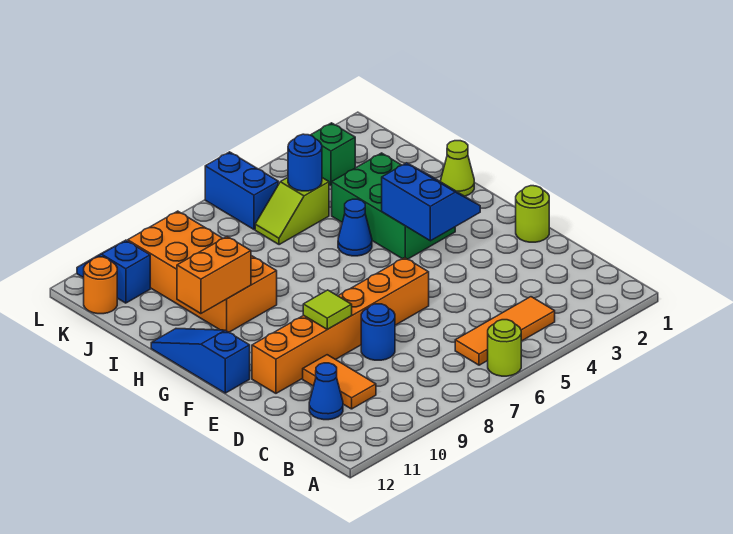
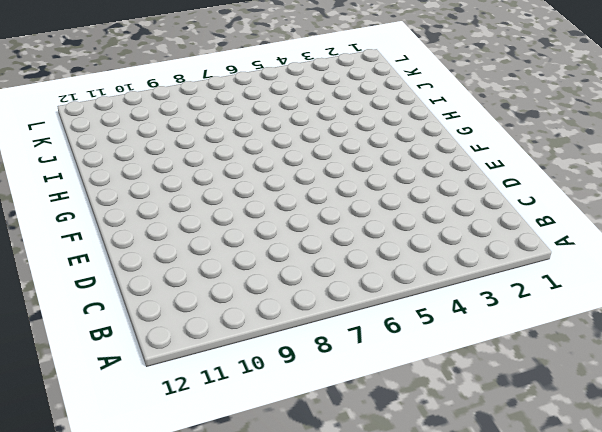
none -> lime 1x1 round brick [488,320,521,376]
none -> orange 1x3 tile [455,297,555,365]
none -> orange 1x2 tile [303,355,376,409]

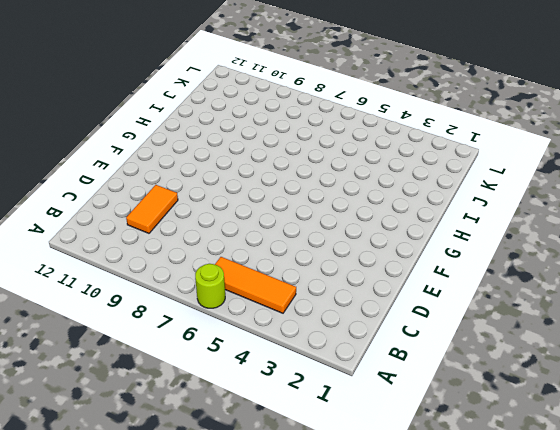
none -> blue 1x1 cone [309,363,343,420]
none -> blue 1x1 round brick [361,304,395,360]
none -> lime 1x1 round brick [516,186,549,242]

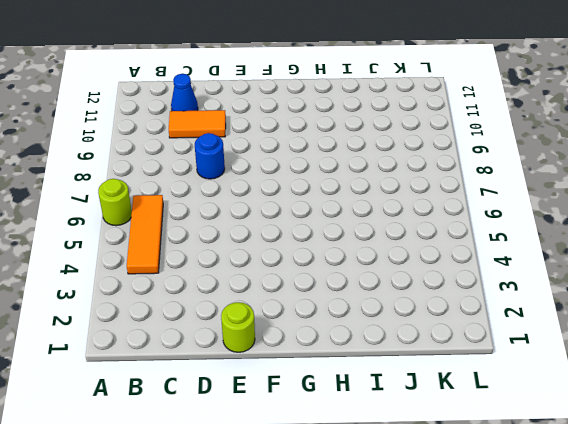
none -> orange 1x6 brick [252,258,429,393]
none -> blue 1x3 slope [151,329,250,393]
none -> green 2x3 brick [332,153,455,259]

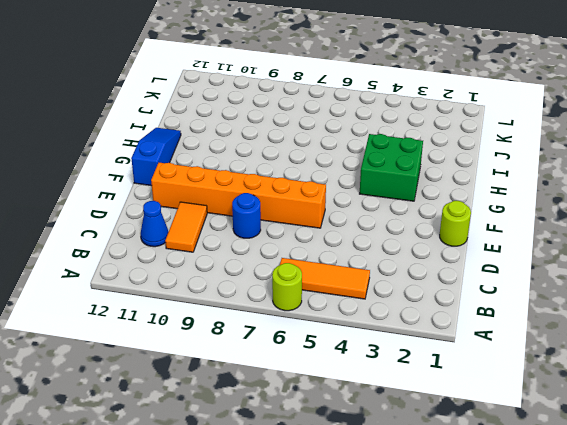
green 2x2 brick [360,134,423,201] -> green 2x3 brick [332,153,455,259]
none -> lime 1x1 cone [441,141,474,196]
none -> blue 1x1 cone [338,199,372,256]
none -> orange 2x4 brick [128,211,277,332]

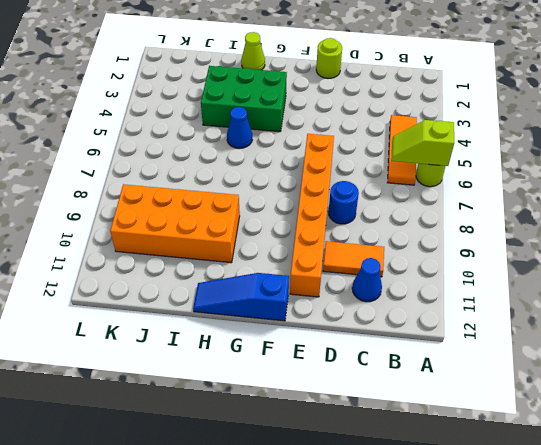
lime 1x2 slope [391,120,454,166] -> lime 1x2 slope turned to [255,178,329,245]
none -> green 1x1 brick [311,123,355,185]
none -> blue 1x2 brick [205,152,278,229]
none -> blue 1x2 slope [77,240,150,303]

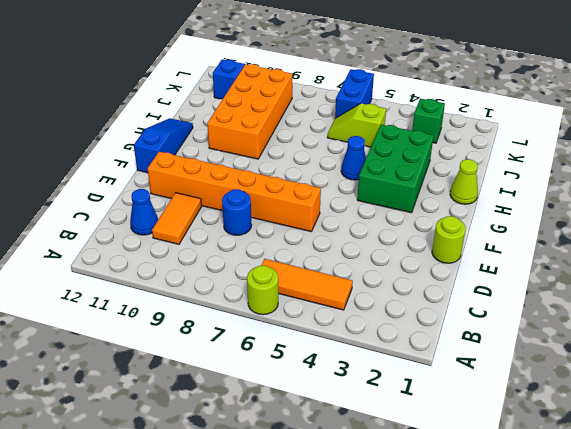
none -> orange 1x1 round brick [84,257,117,314]
none -> lime 1x1 tile [303,290,352,329]
none -> blue 2x2 slope [382,163,480,241]

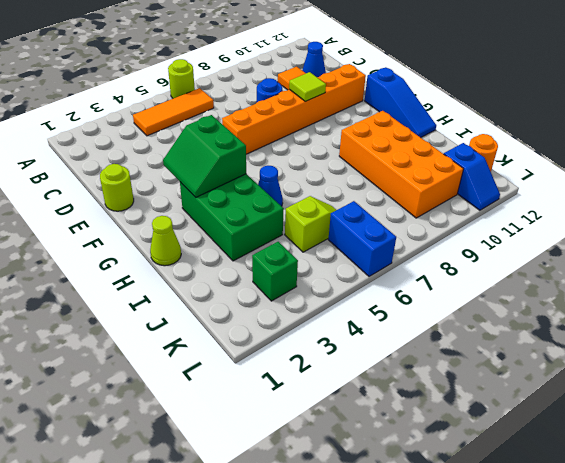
green 2x2 slope [163,115,246,197] -> blue 2x2 slope [382,163,480,241]
none -> orange 1x2 brick [177,236,251,314]
none -> blue 1x1 round brick [288,134,322,191]

